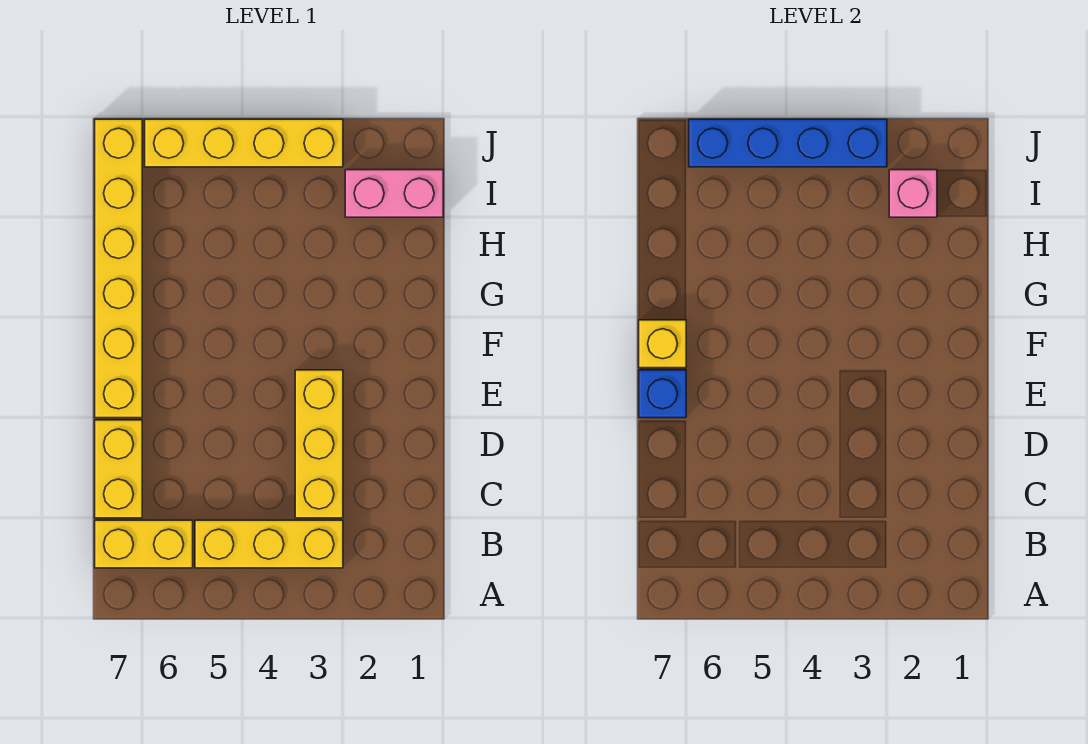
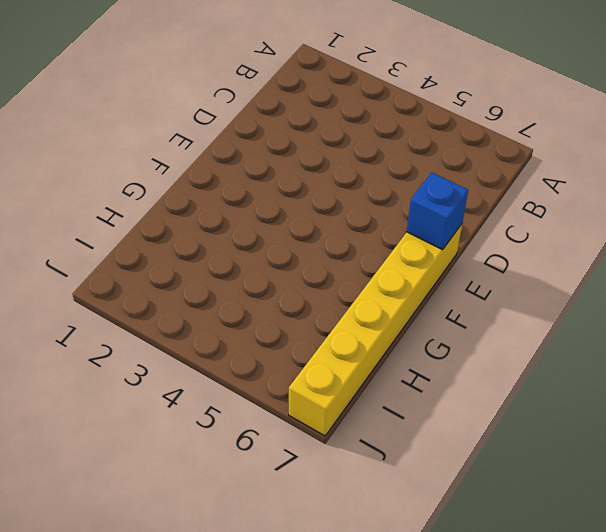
none -> yellow 1x3 brick [195,520,343,568]
none -> yellow 1x2 brick [95,520,193,568]

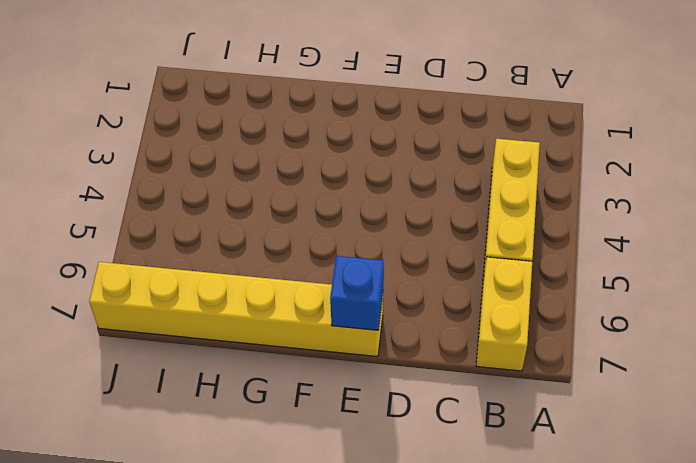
none -> yellow 1x3 brick [295,370,343,518]
none -> yellow 1x2 brick [95,420,142,518]

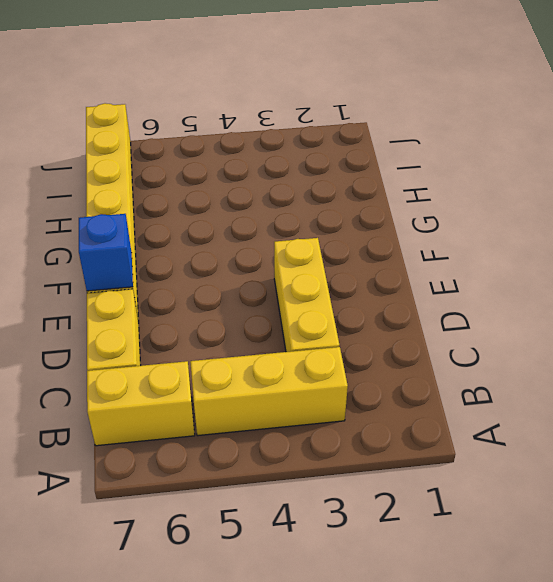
none -> pink 1x2 brick [345,170,443,217]
none -> yellow 1x4 brick [145,119,343,167]

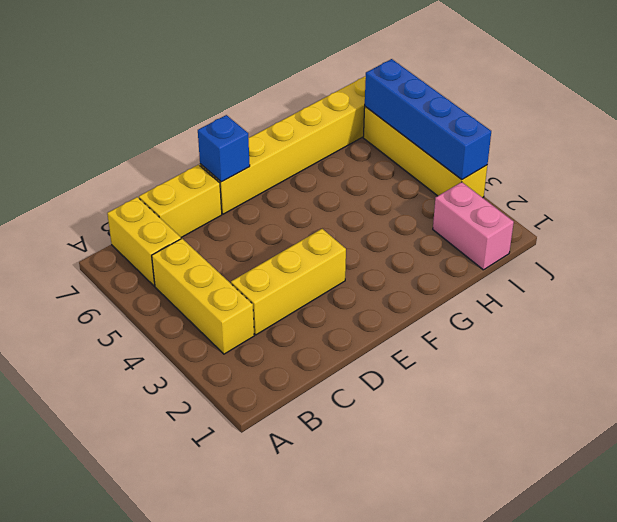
none -> yellow 1x1 brick [639,320,686,368]
none -> pink 1x1 brick [889,170,937,217]

